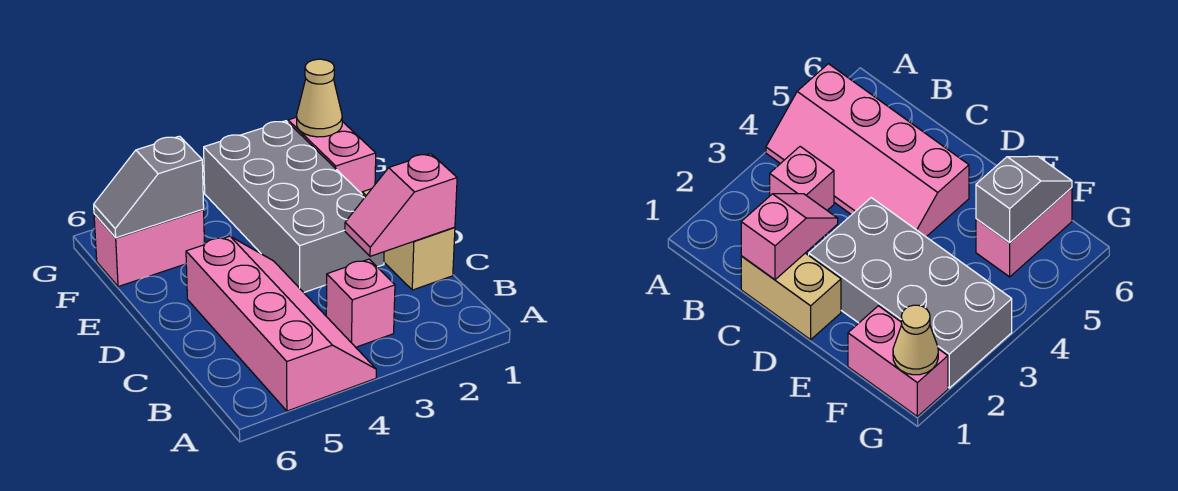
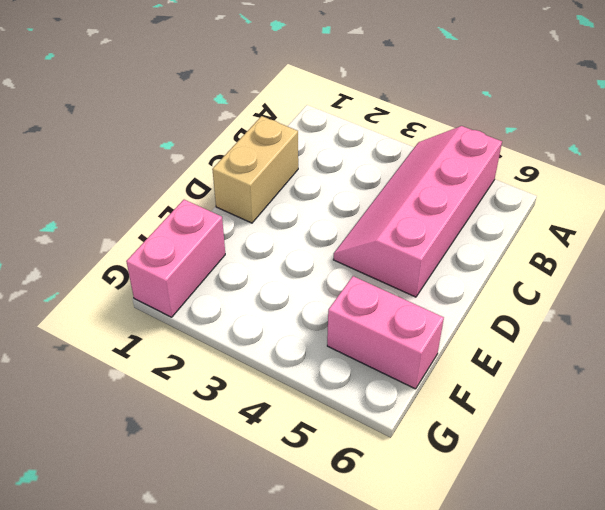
none -> pink 1x1 brick [326,259,395,347]
none -> grey 2x4 brick [204,121,384,292]

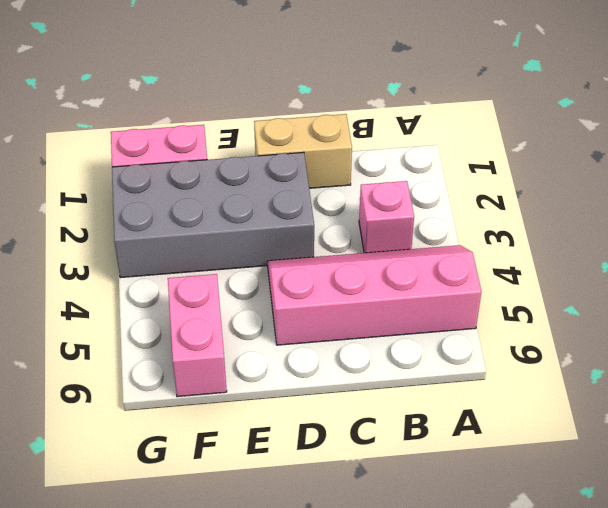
none -> pink 1x2 slope [345,154,457,256]
none -> grey 1x2 slope [94,136,204,238]

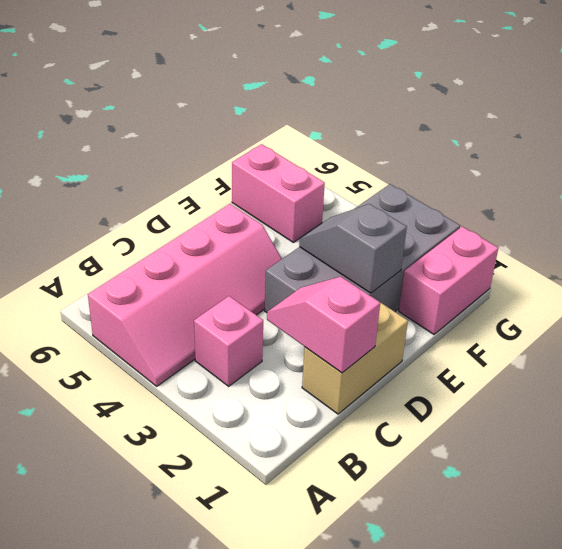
grey 1x2 slope [299,204,407,293] -> grey 1x2 slope moved to [94,136,204,238]
none -> tan 1x1 cone [297,59,342,137]

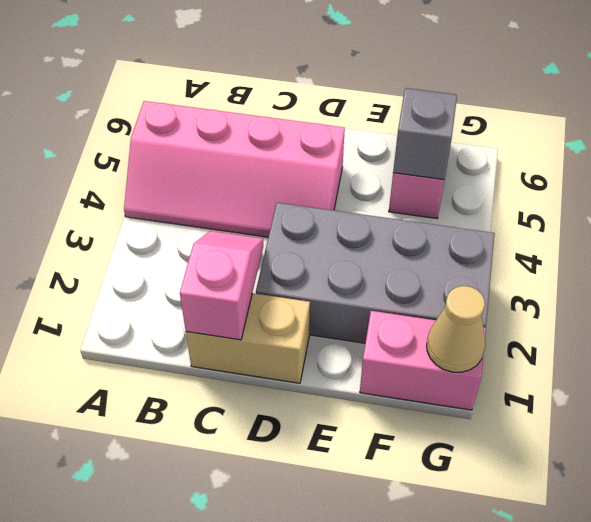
none -> pink 1x1 brick [326,259,395,347]

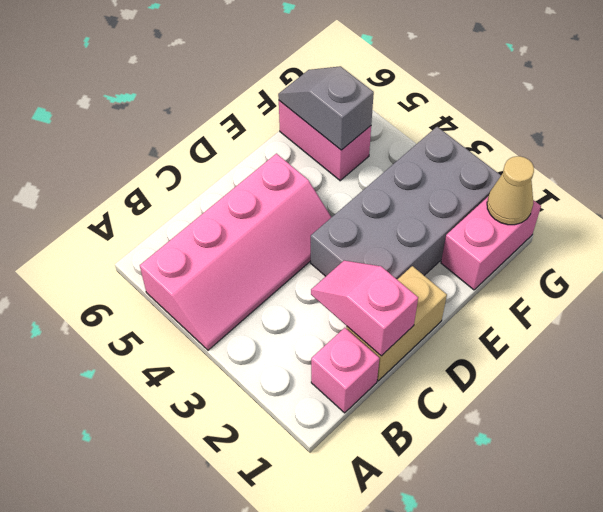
pink 1x1 brick [311,328,379,413] -> pink 1x1 brick moved to [326,259,395,347]

